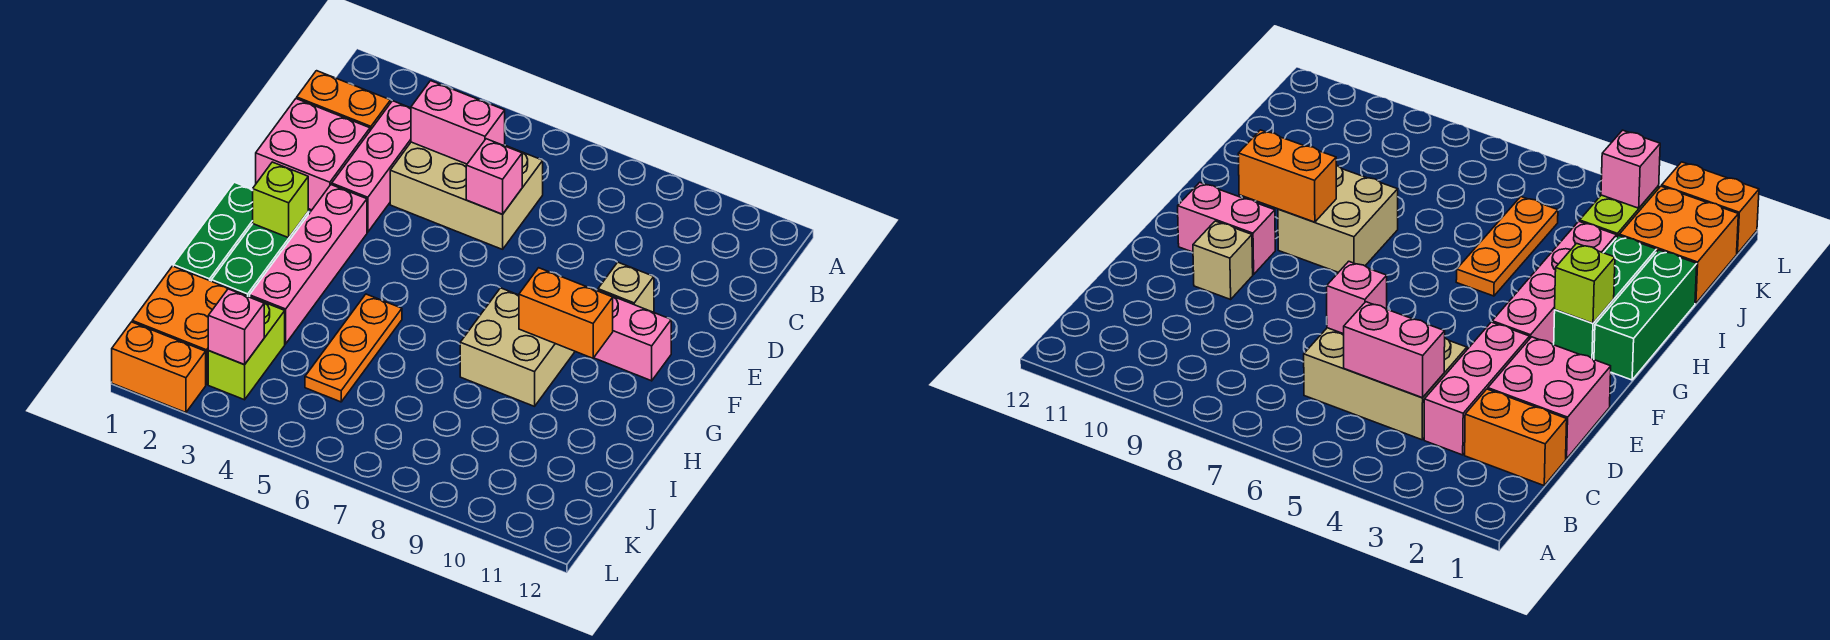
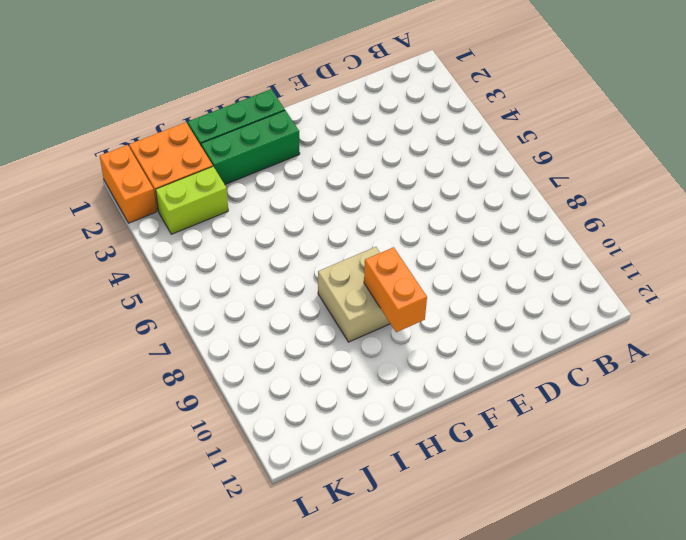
none -> orange 1x2 brick [297,71,391,130]
none -> pink 1x3 brick [332,101,411,232]
none -> tan 2x3 brick [390,142,543,249]

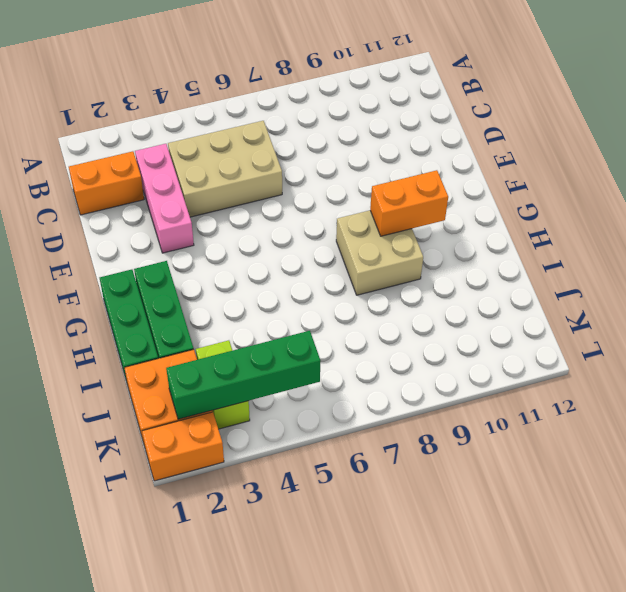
green 1x4 brick [166,331,320,419] -> pink 1x1 brick [208,289,264,364]
none -> pink 2x2 brick [256,99,370,210]
none -> tan 1x1 brick [598,262,654,312]
none -> pink 1x4 brick [250,185,367,344]

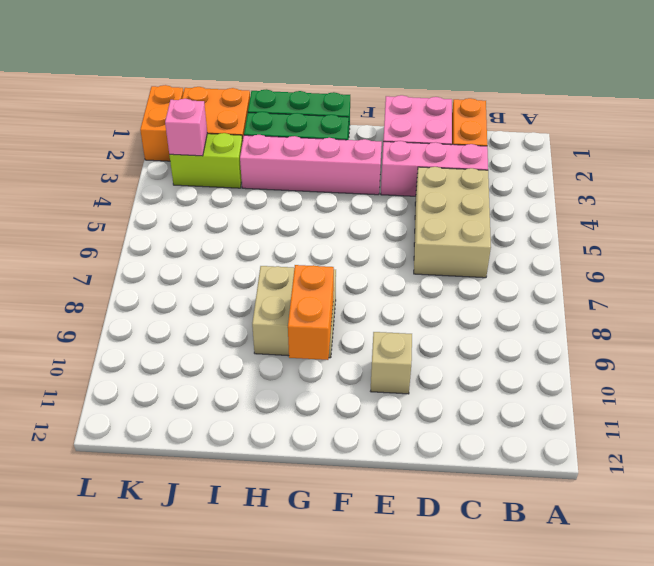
none -> pink 1x2 brick [594,290,671,381]
none -> orange 1x3 plate [305,294,402,402]
none -> pink 1x2 brick [411,81,505,164]

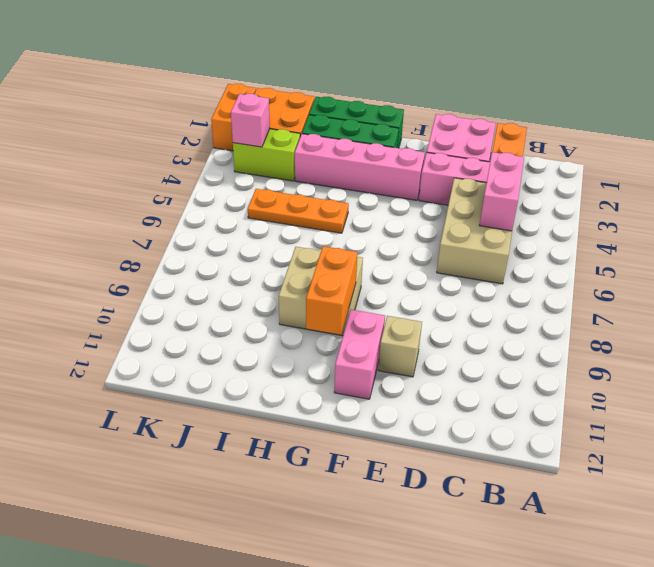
none -> pink 1x1 brick [466,139,522,214]
none -> lime 1x1 brick [253,162,308,238]

